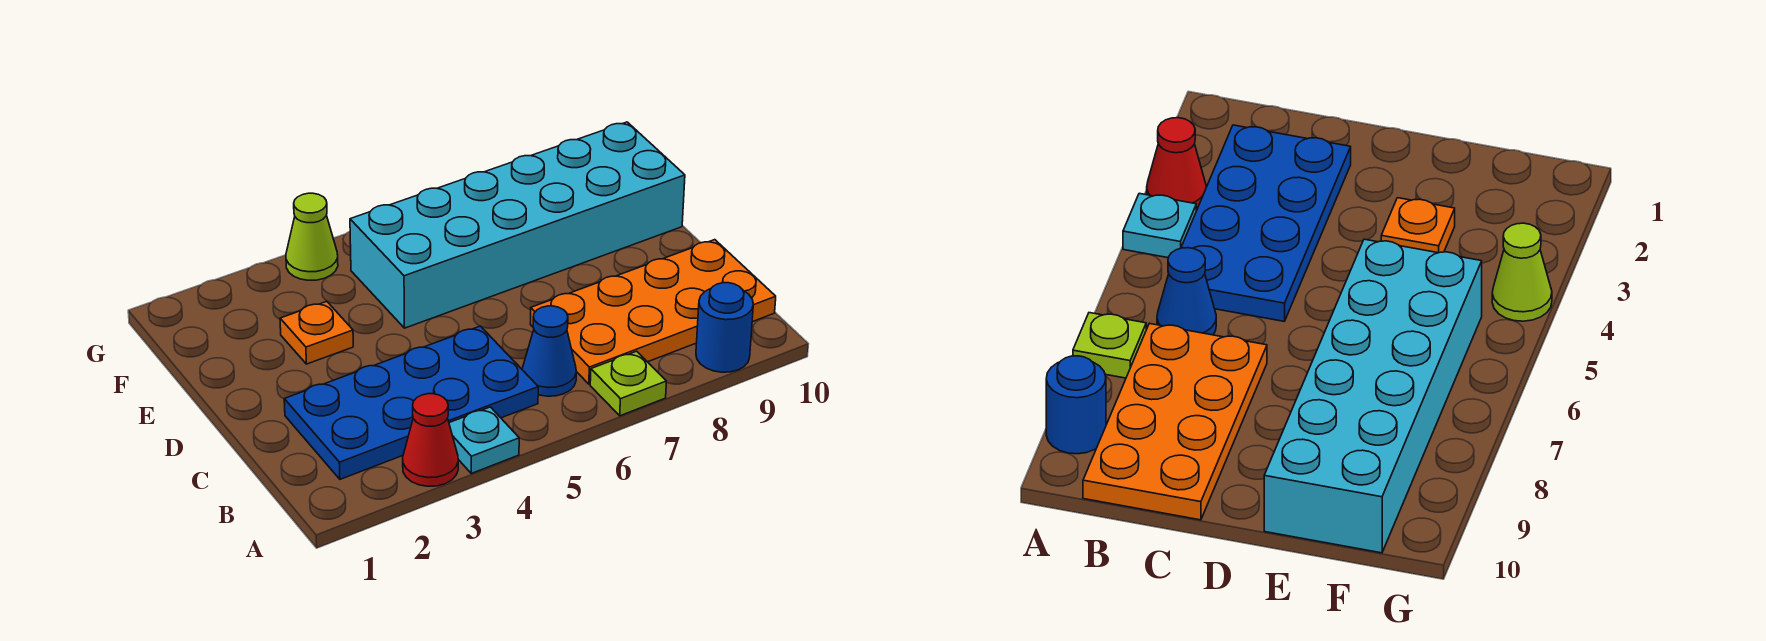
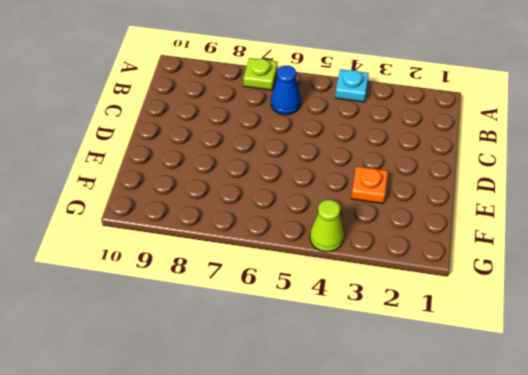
none -> red 1x1 cone [403,394,458,486]
none -> blue 1x1 round brick [696,283,753,372]

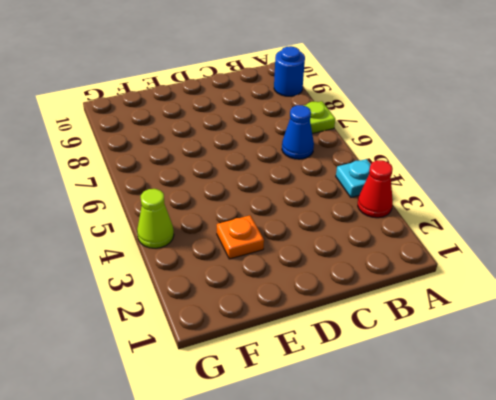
none -> blue 2x4 plate [284,326,538,479]
none -> orange 2x4 plate [530,240,776,384]

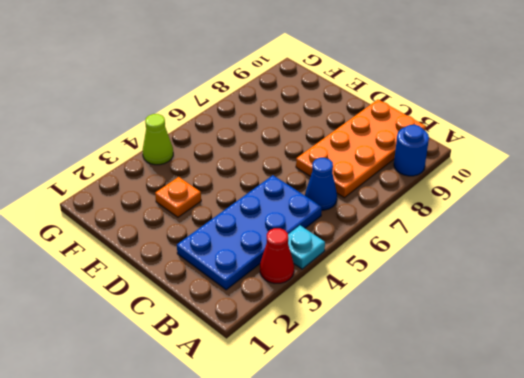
none -> lime 1x1 plate [590,351,667,416]
none -> cyan 2x6 brick [350,122,685,328]

